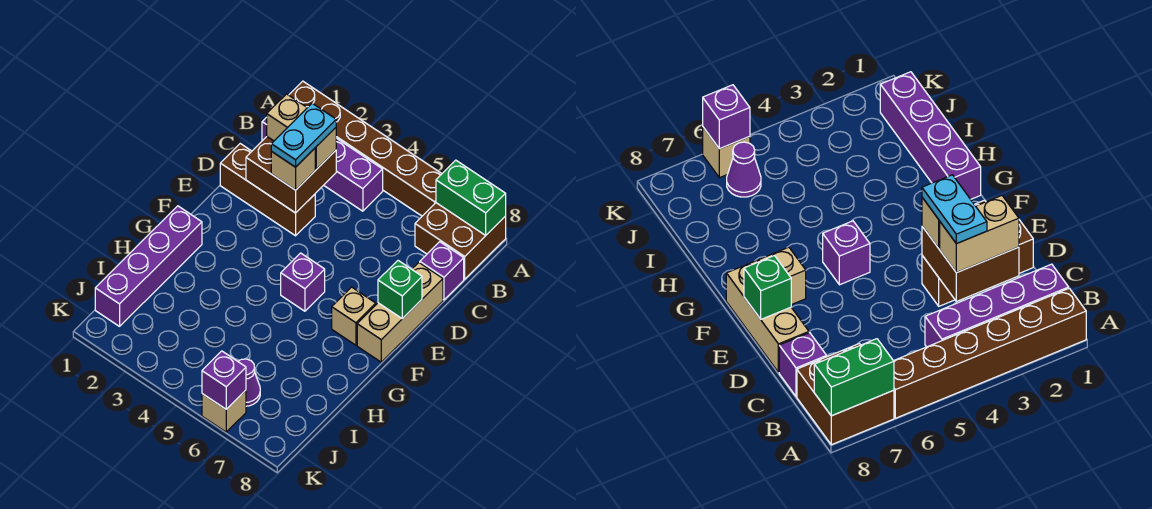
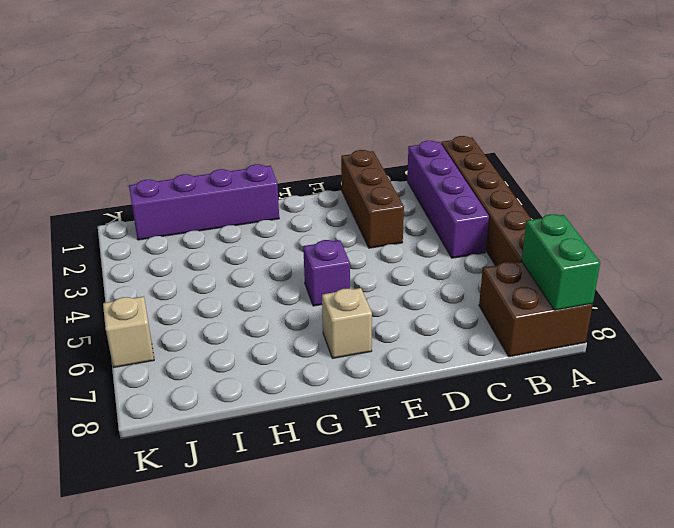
none -> purple 1x1 brick [420,242,464,300]
none -> tan 1x3 brick [357,263,443,362]
none -> purple 1x1 cone [238,359,260,406]

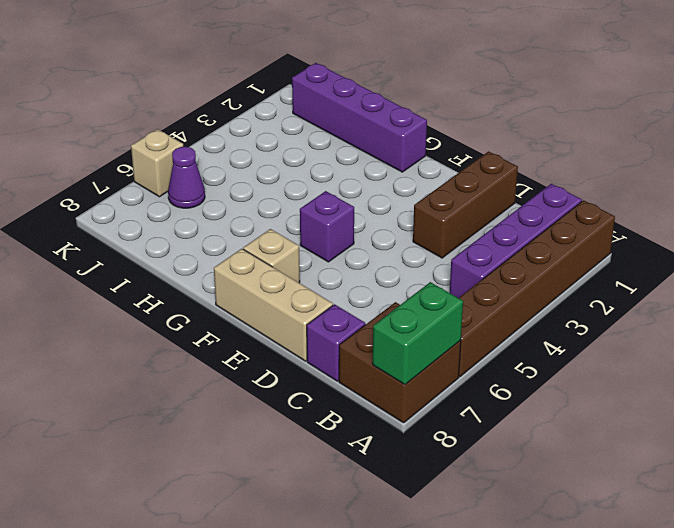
none -> brown 2x2 brick [246,137,336,213]
none -> green 1x1 brick [378,261,422,319]
none -> purple 1x1 brick [202,351,246,409]

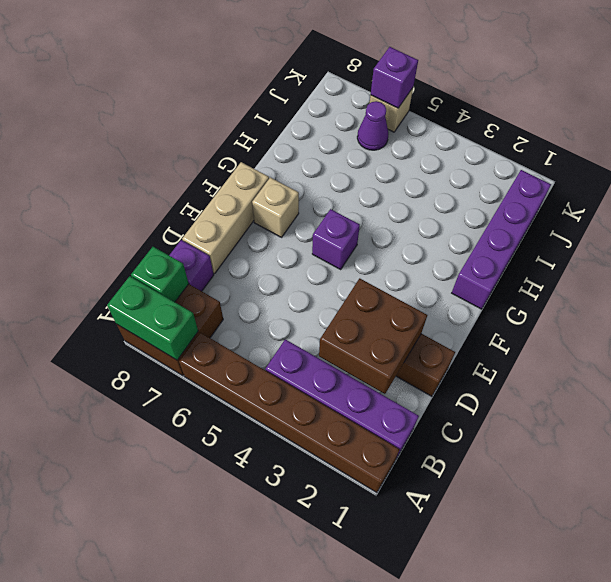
green 1x1 brick [131,247,189,302] -> green 1x1 brick moved to [378,261,422,319]
none -> tan 1x2 brick [267,94,336,169]
none -> tan 1x1 brick [271,148,315,190]
none -> cyan 1x2 plate [271,103,336,167]

